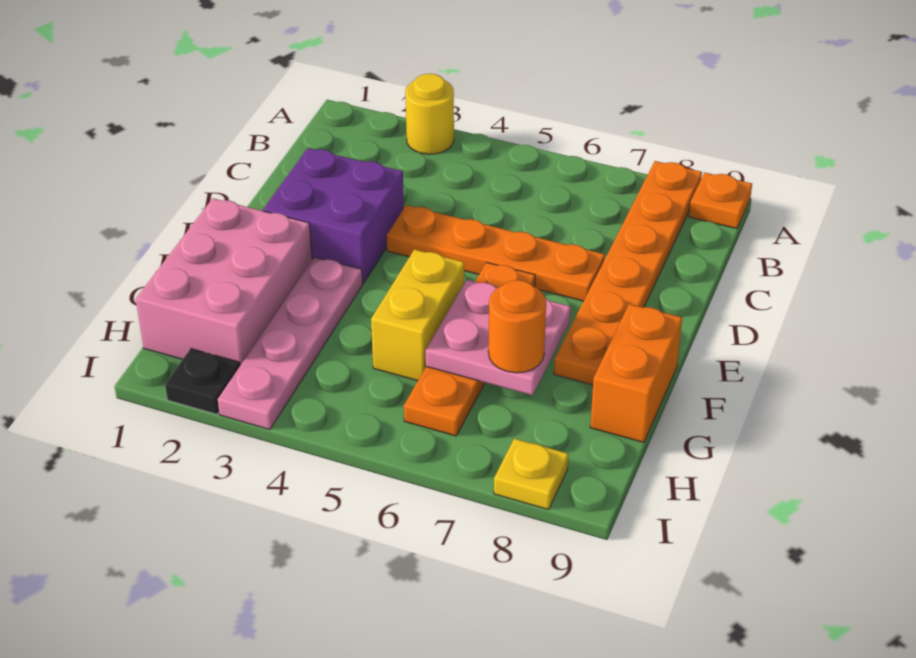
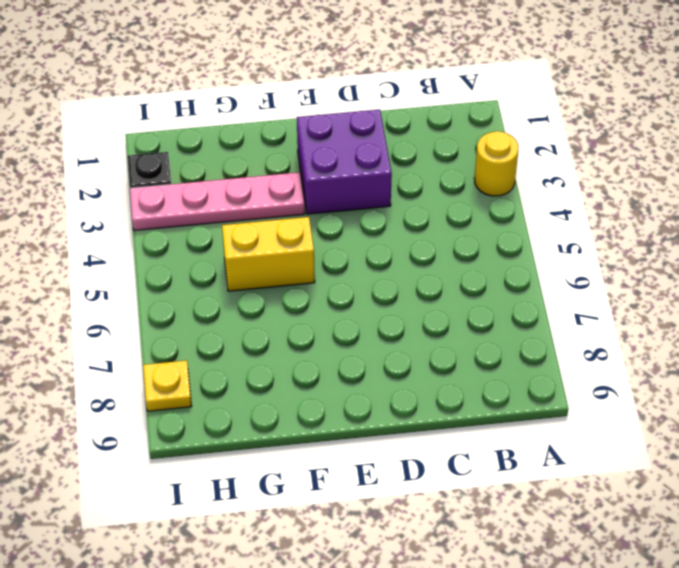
none -> orange 1x6 plate [554,161,702,385]
none -> orange 1x1 plate [689,173,752,229]
none -> orange 1x4 plate [387,205,605,301]

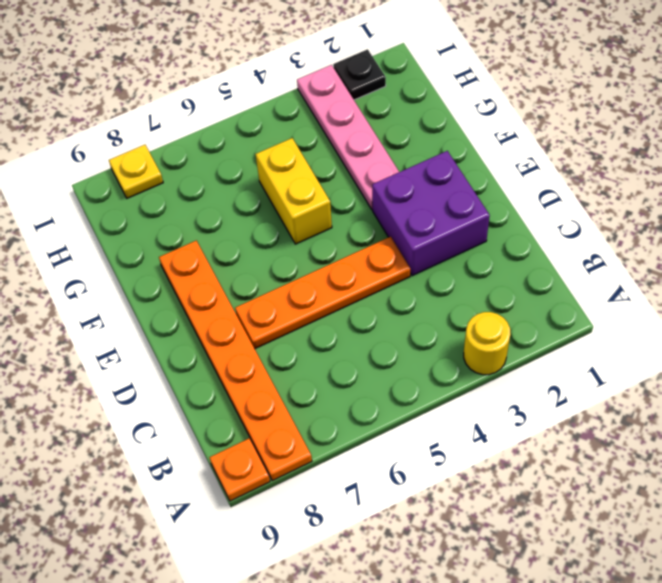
none -> orange 1x4 plate [404,262,535,436]
none -> pink 2x3 brick [136,198,312,365]
none -> orange 1x2 brick [590,304,682,442]

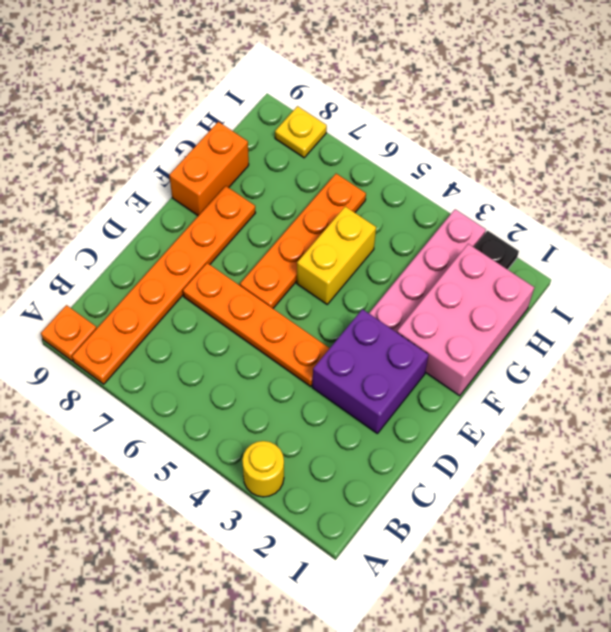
none -> pink 2x2 plate [426,280,571,395]
none -> orange 1x1 round brick [488,280,546,373]

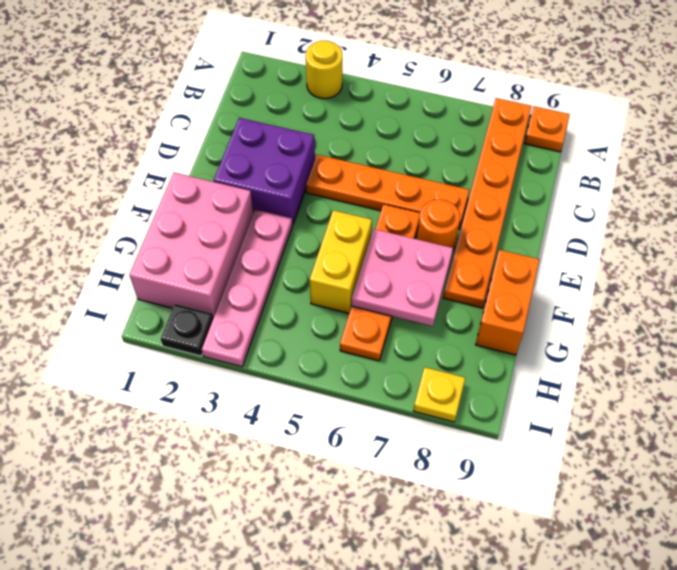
orange 1x1 round brick [417,199,460,250] -> orange 1x1 round brick moved to [488,280,546,373]

